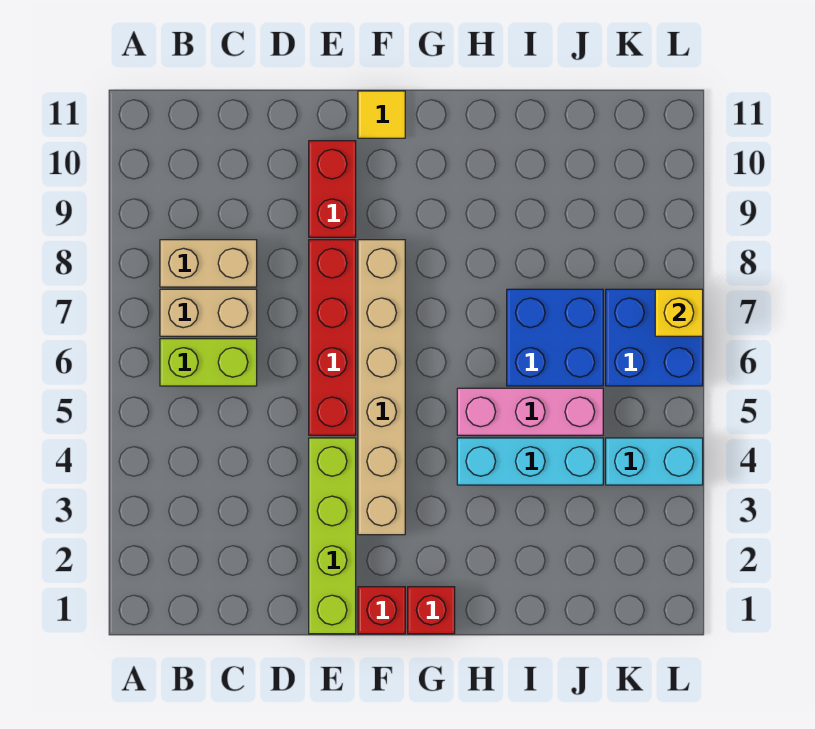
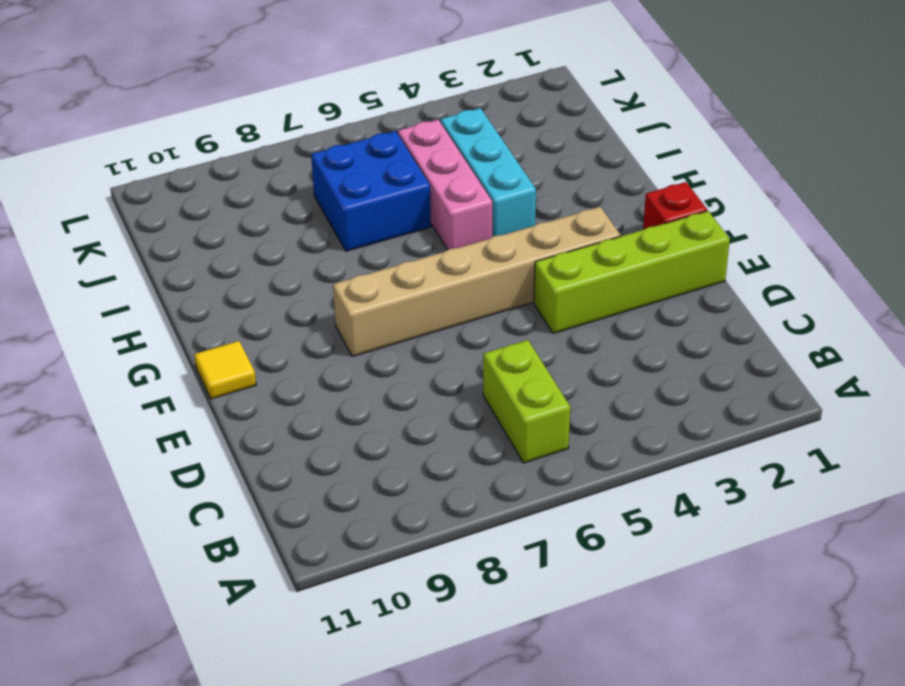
none -> tan 1x2 brick [160,289,257,336]
none -> tan 1x2 brick [160,240,257,287]
none -> red 1x4 brick [309,240,356,435]

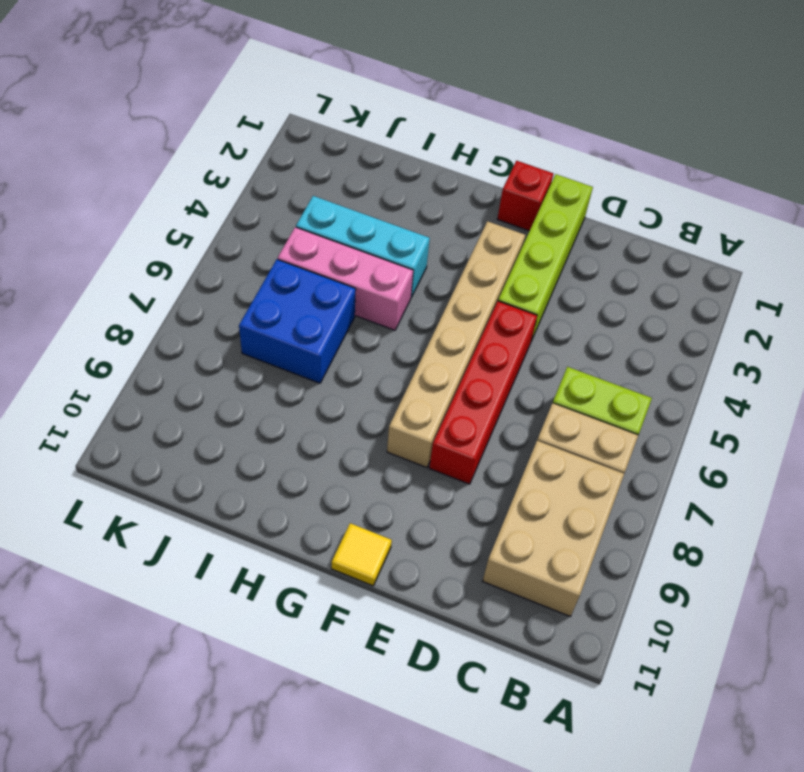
tan 2x3 brick [483,441,624,617] -> tan 1x2 brick [160,240,257,287]
none -> red 1x2 brick [309,141,356,237]
none -> red 1x1 brick [408,587,455,634]
none -> cyan 1x2 brick [606,438,703,485]

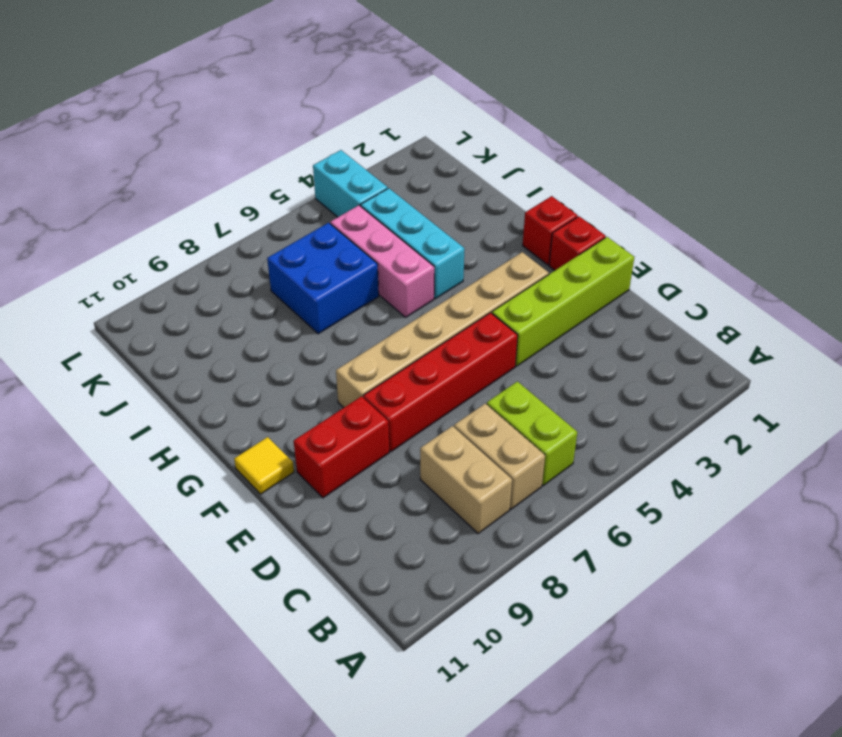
none -> blue 2x2 brick [606,289,703,386]
none -> yellow 1x1 brick [655,289,703,336]

